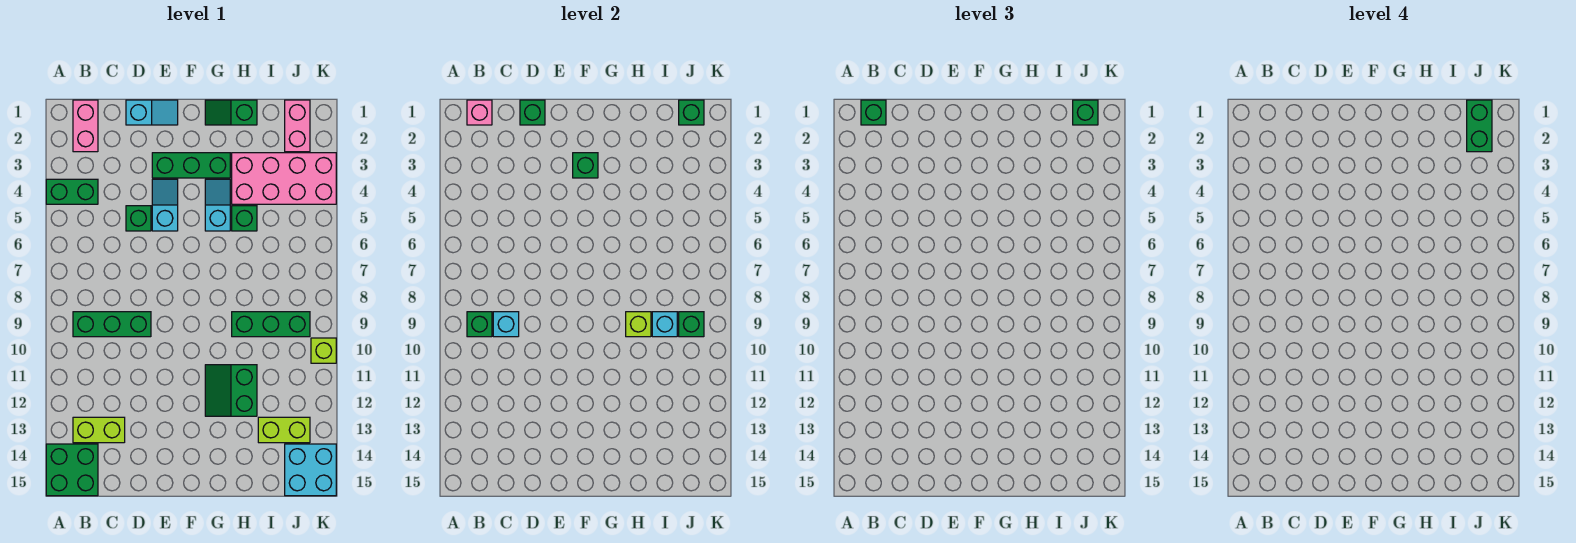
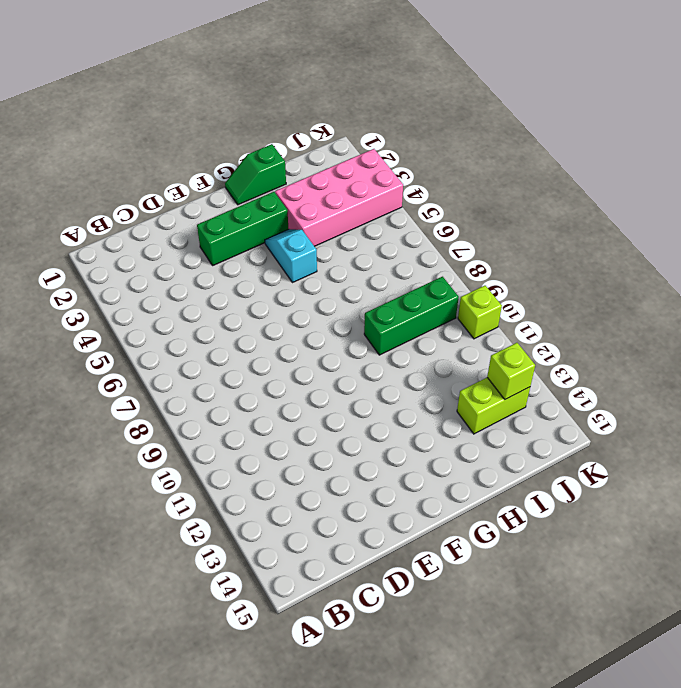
lime 1x1 brick [487,343,535,399] -> lime 1x1 brick moved to [626,312,651,337]
none -> green 1x2 brick [46,179,98,204]
none -> green 2x2 brick [46,444,98,496]
none -> pink 1x2 brick [73,100,98,152]
none -> green 1x3 brick [73,312,151,337]

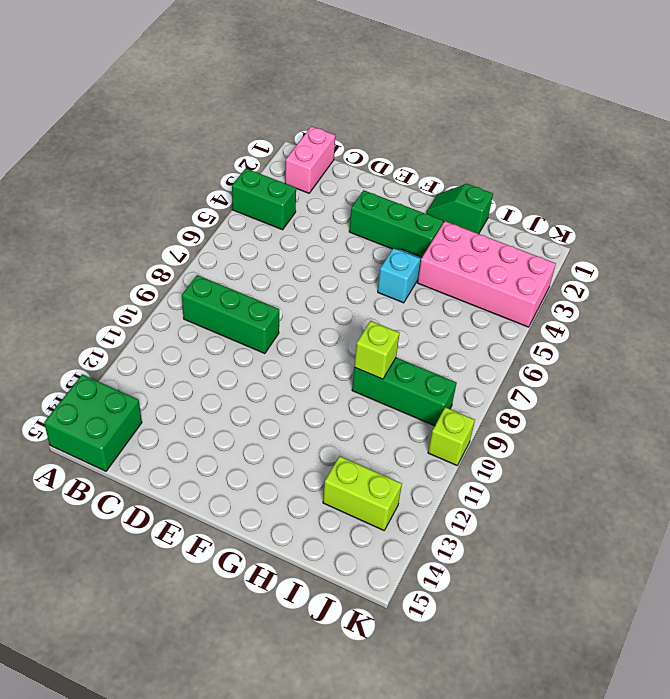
none -> lime 1x2 brick [73,417,125,443]
none -> cyan 1x2 slope [126,100,178,125]
none -> green 1x1 brick [126,206,151,231]
none -> cyan 1x2 slope [152,179,178,231]

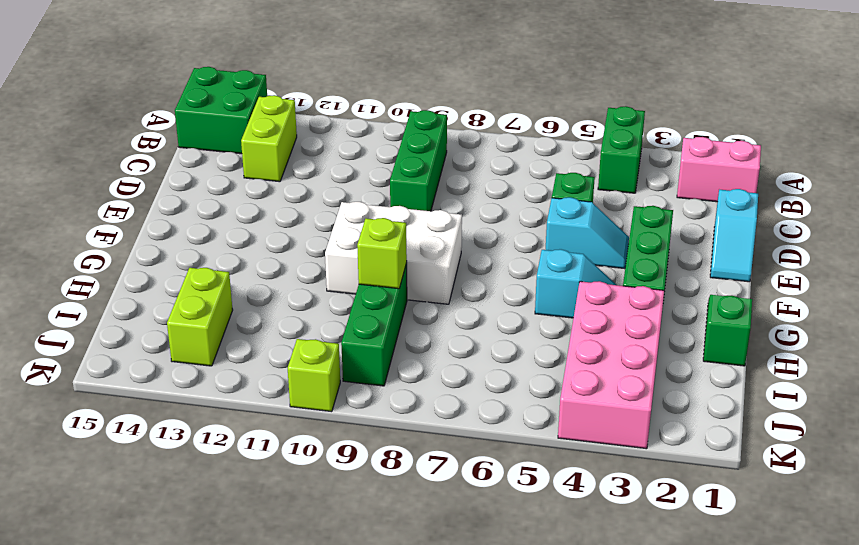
white 2x3 brick [325,202,462,304] -> none
none -> green 2x2 slope [205,365,257,416]
none -> green 1x1 brick [232,206,257,231]
none -> pink 1x2 brick [285,100,310,152]
none -> cyan 2x2 brick [285,444,336,496]

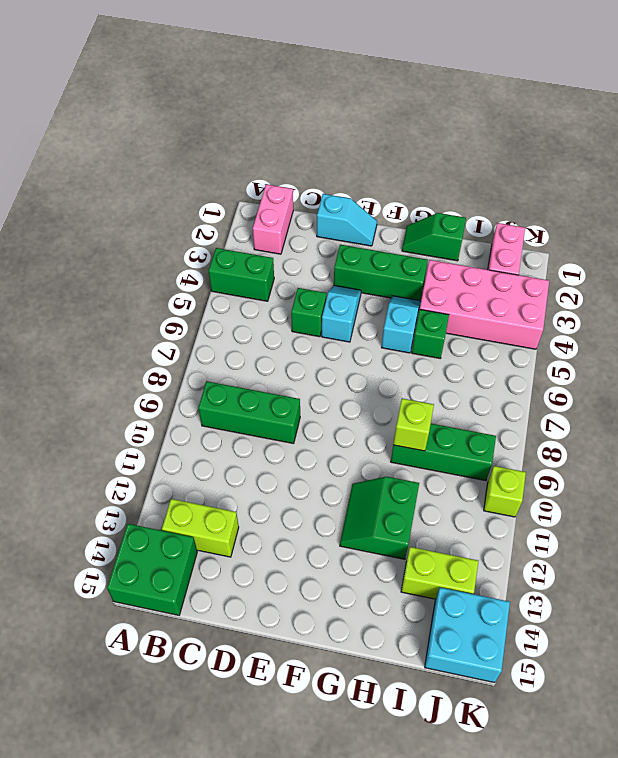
none -> pink 1x1 brick [467,100,492,125]
none -> green 1x1 brick [467,312,492,337]
none -> cyan 1x1 brick [493,312,519,337]
none -> green 1x1 brick [520,100,545,125]

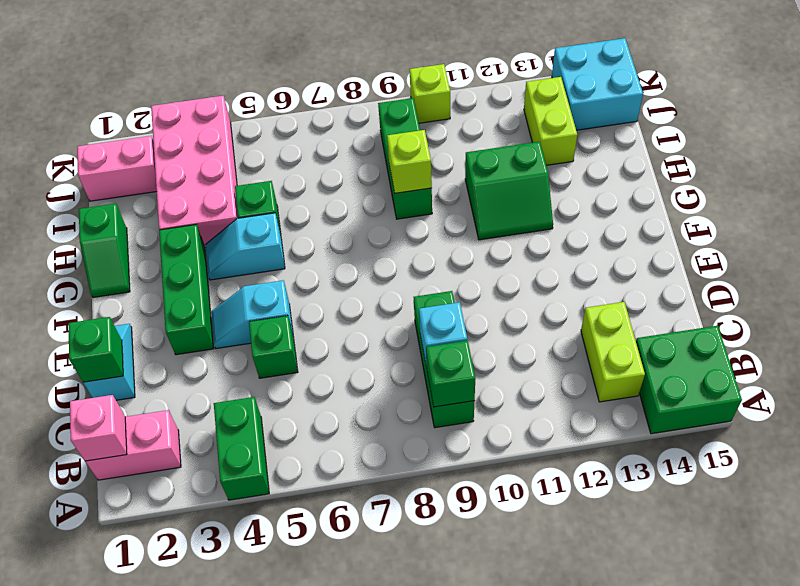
none -> green 1x1 brick [573,153,598,178]
none -> cyan 1x1 brick [652,312,677,337]
none -> green 1x1 brick [679,100,704,125]
none -> green 1x1 brick [679,312,704,337]

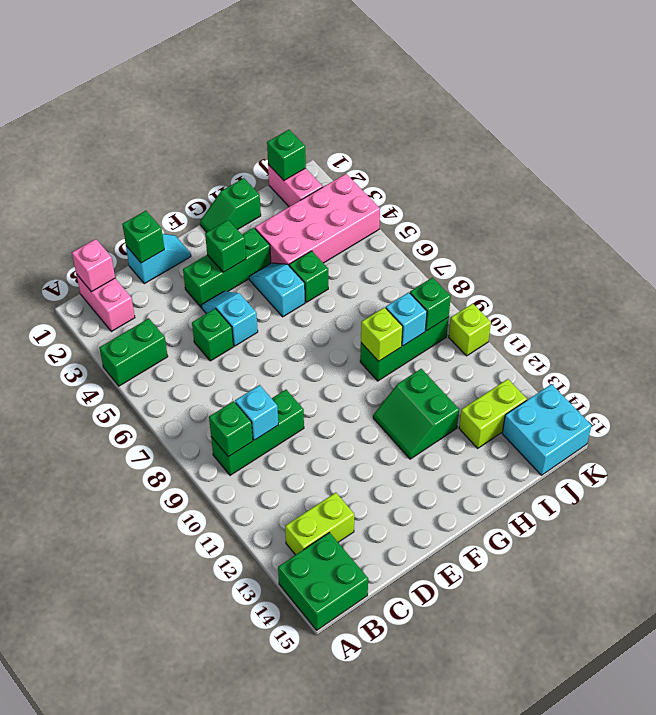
none -> green 1x1 brick [861,100,886,125]
none -> green 1x1 brick [1073,100,1098,125]
none -> green 1x2 brick [1467,100,1492,152]

